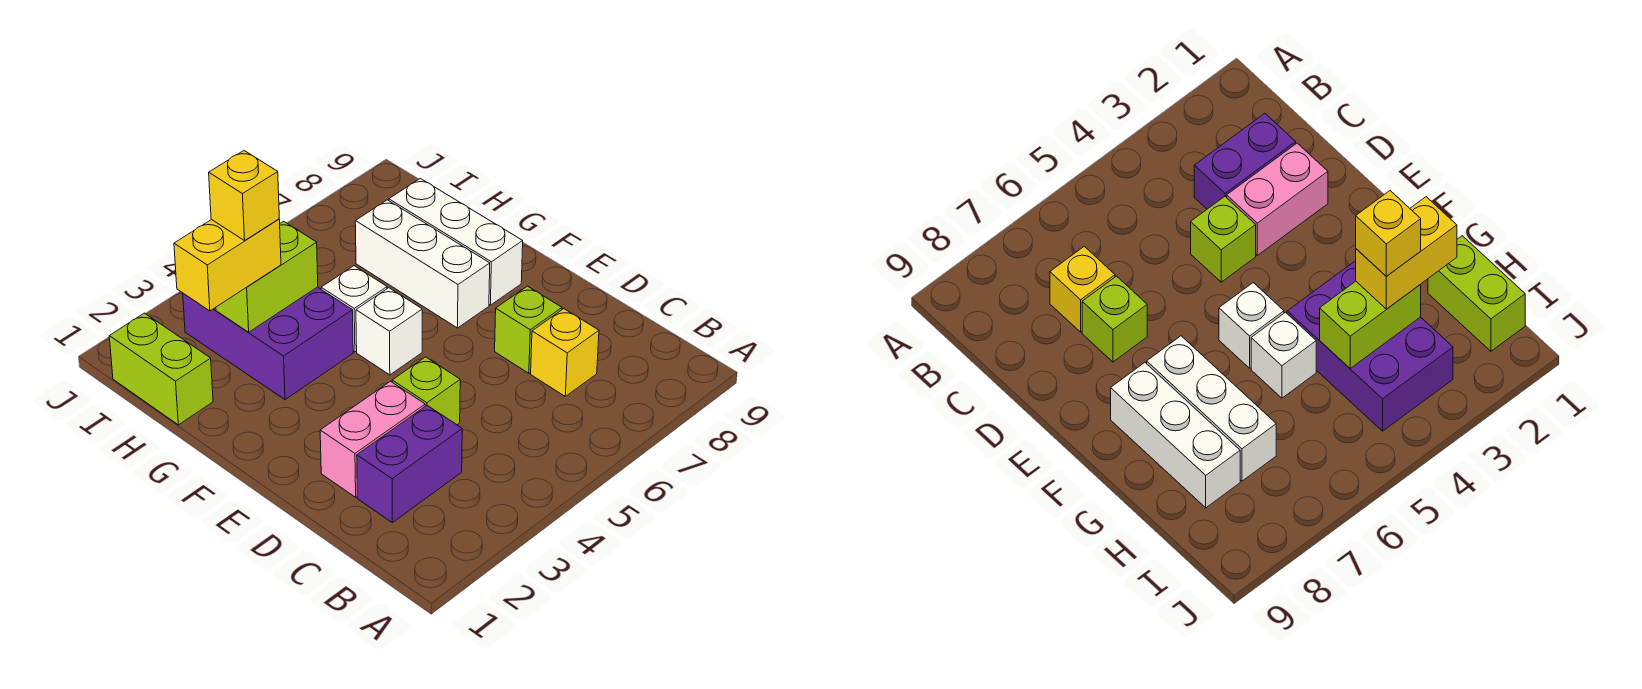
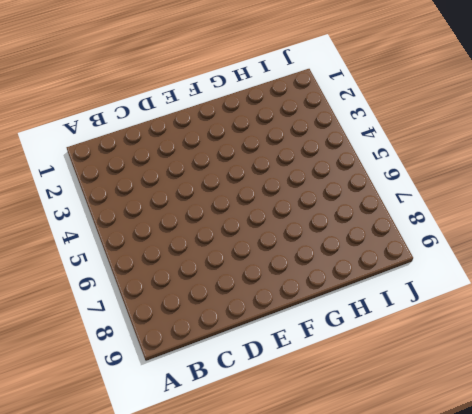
none -> purple 1x2 brick [357,406,462,523]
none -> yellow 1x1 brick [531,309,599,396]
none -> pink 1x2 brick [320,381,425,497]

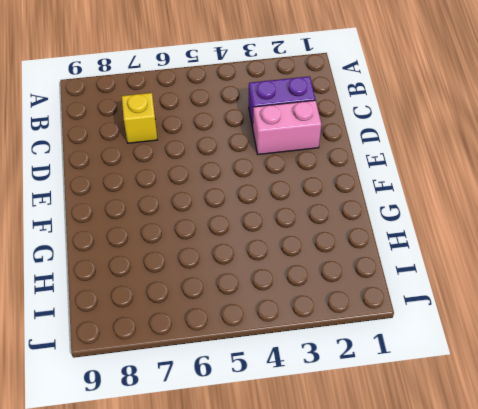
none -> lime 1x1 brick [392,357,460,425]
none -> lime 1x1 brick [495,286,562,373]
none -> white 1x1 brick [356,288,422,375]

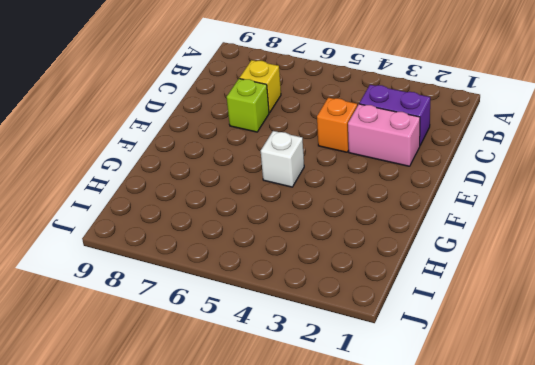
orange 1x1 brick [317,98,357,152] -> lime 1x1 brick [392,357,460,425]
none -> white 1x3 brick [355,200,490,328]
none -> white 1x3 brick [389,179,523,305]
none -> purple 2x3 brick [183,287,353,400]

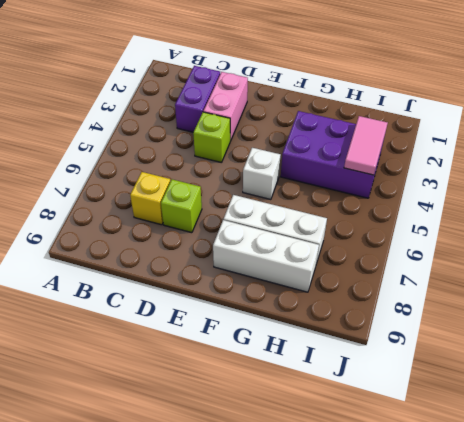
pink 1x2 tile [344,116,388,175] -> none
none -> white 1x1 brick [321,266,387,352]
none -> lime 1x2 brick [109,313,213,425]
none -> lime 1x2 brick [216,221,318,332]

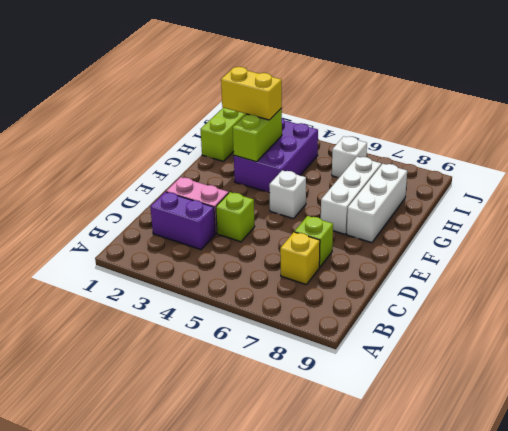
lime 1x2 brick [233,108,282,162] -> lime 1x2 brick turned to [216,221,318,332]
white 1x1 brick [332,136,367,177] -> white 1x1 brick moved to [321,266,387,352]
none -> yellow 1x1 brick [209,151,279,241]

